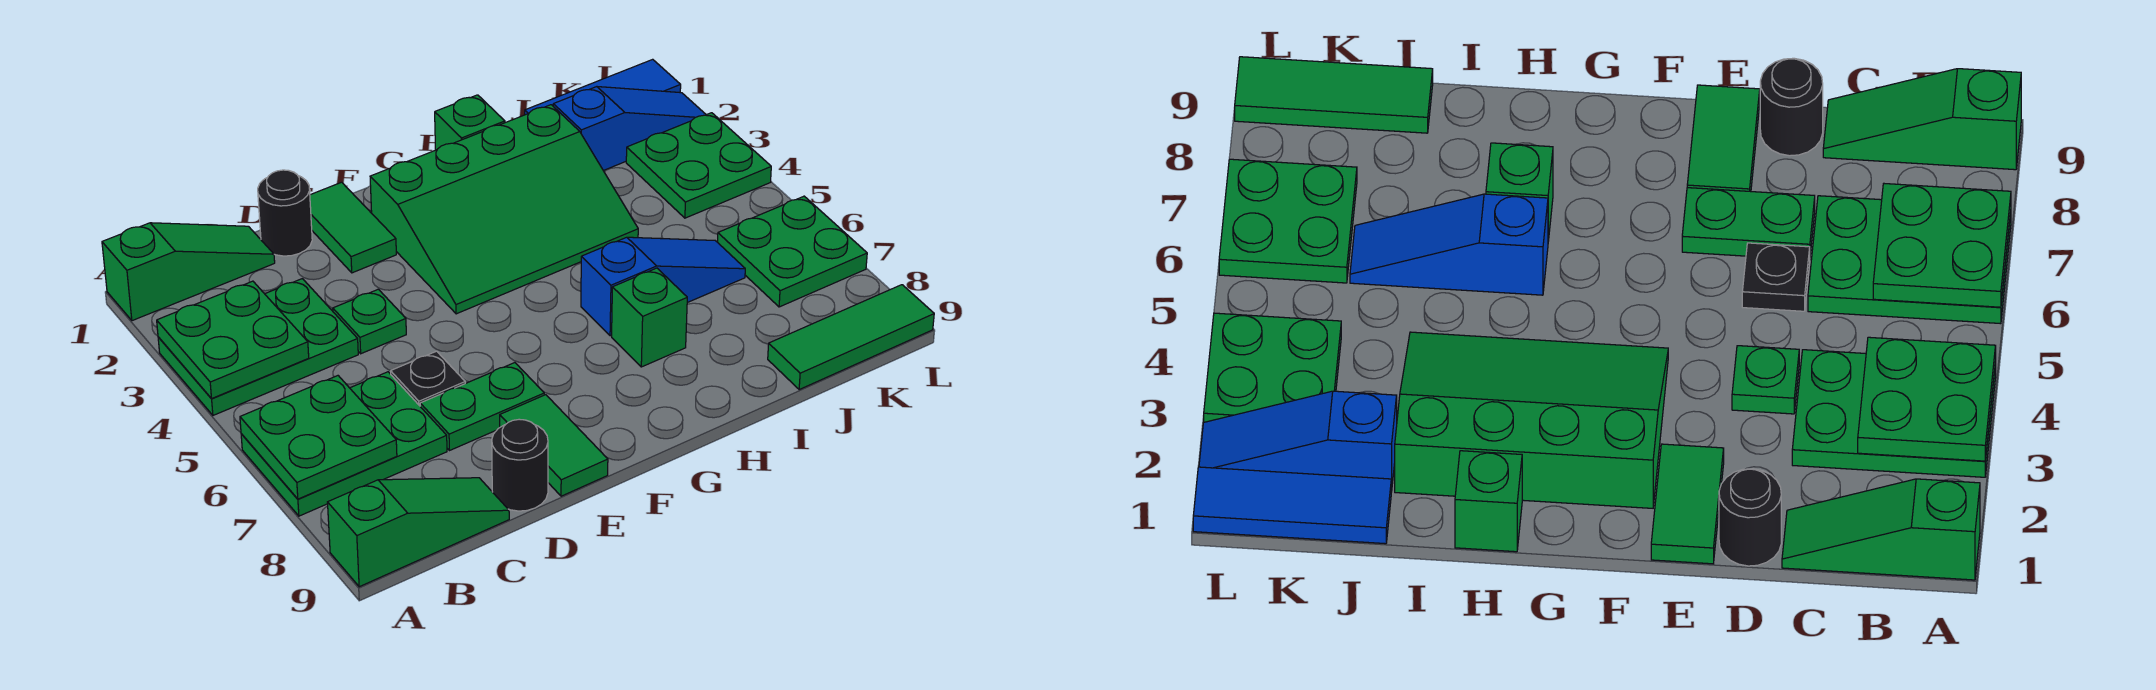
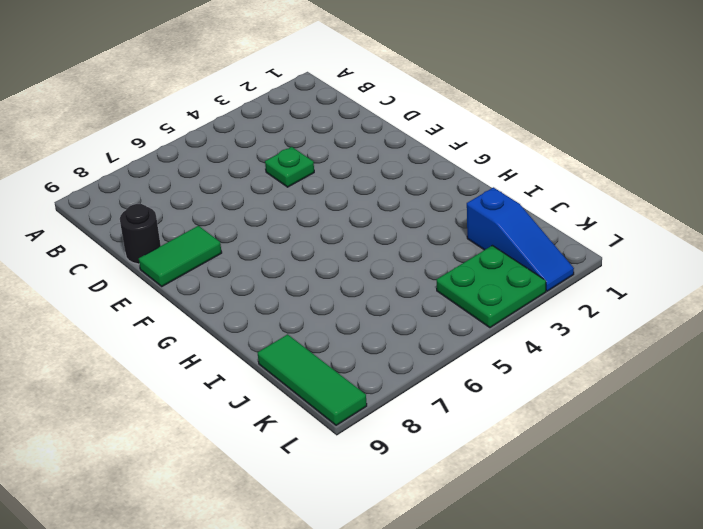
none -> green 1x3 slope [102,223,275,321]
none -> green 2x3 plate [158,279,358,415]
none -> green 2x3 plate [241,372,447,516]

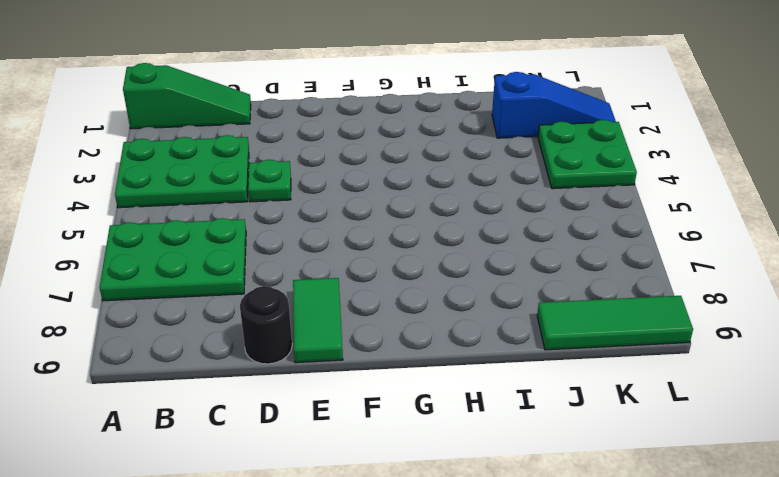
none -> green 1x3 slope [328,478,509,587]
none -> black 1x1 round brick [258,170,312,256]
none -> black 1x1 plate [391,351,465,406]

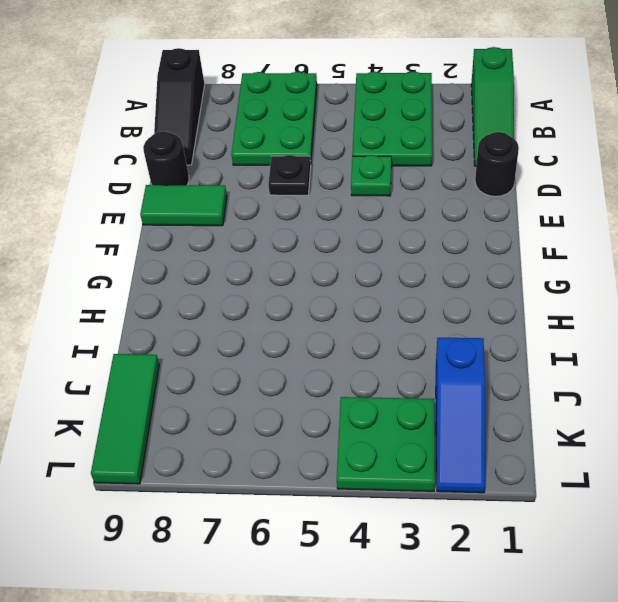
black 1x3 slope [154,48,205,165] -> green 1x3 slope [328,478,509,587]
none -> green 1x2 plate [420,363,544,451]
none -> green 1x2 tile [310,182,396,273]
none -> green 3x4 slope [370,105,638,314]

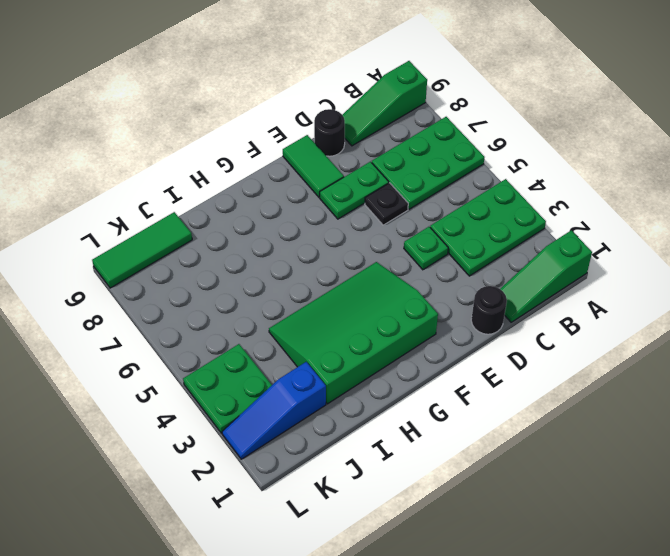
none -> green 1x2 tile [310,182,396,273]
none -> green 1x1 brick [435,95,505,150]
none -> blue 1x3 slope [581,237,745,336]

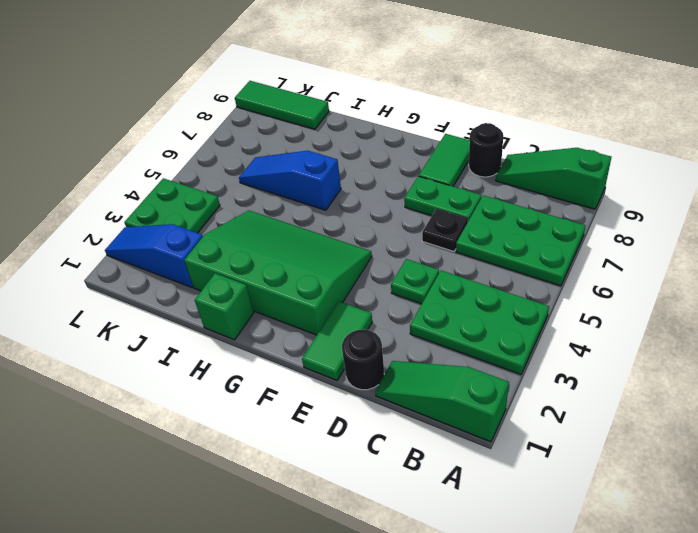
none -> green 1x1 brick [612,268,687,367]
none -> blue 1x3 tile [525,59,681,115]
none -> green 2x2 plate [718,196,867,307]

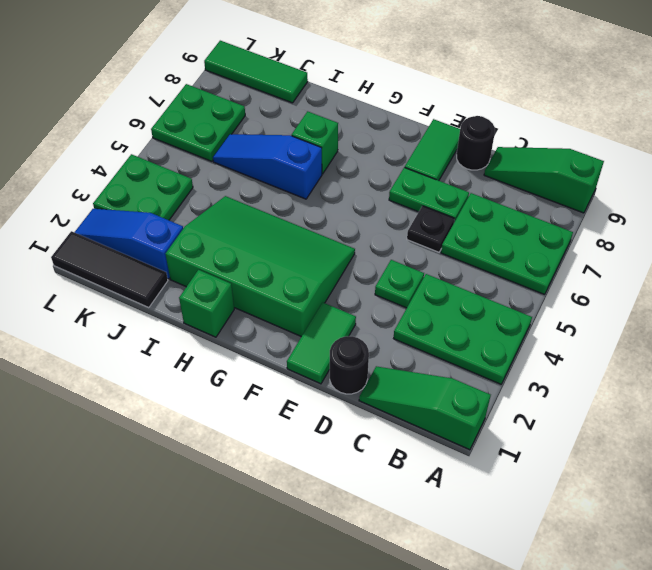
black 1x3 tile [51,231,168,308] -> blue 1x3 tile [525,59,681,115]
none -> green 2x2 plate [157,281,309,399]
none -> green 2x2 plate [240,376,397,499]

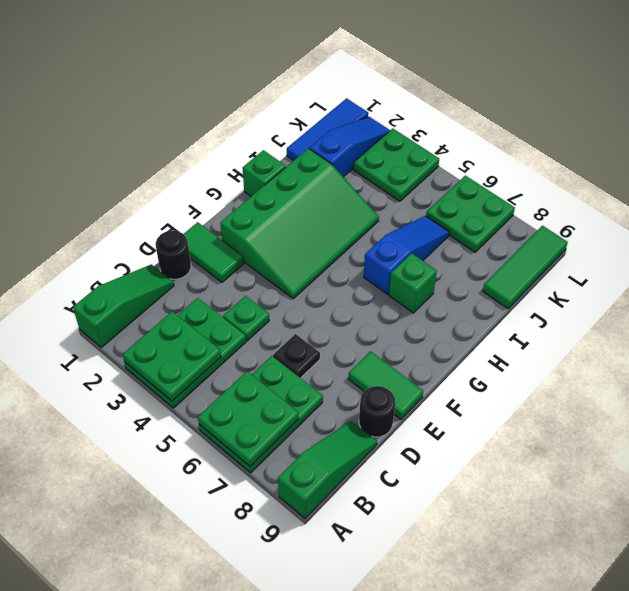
none -> green 1x2 plate [420,363,544,451]

